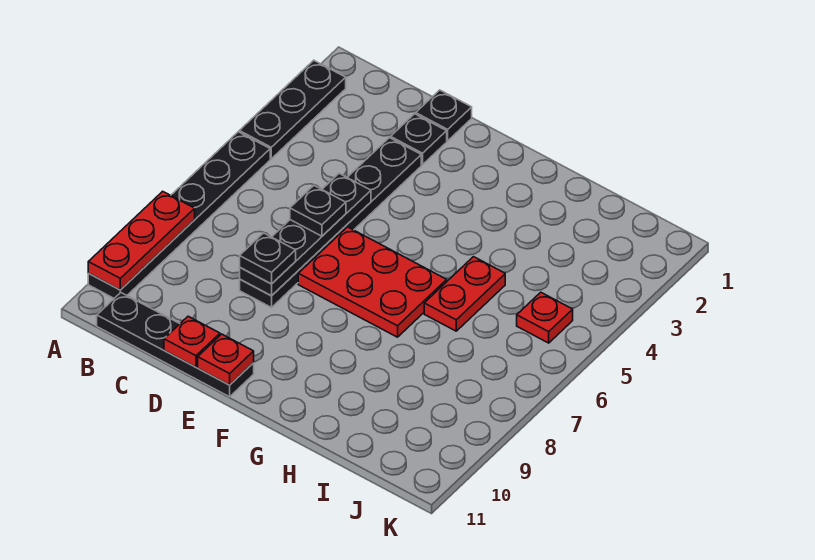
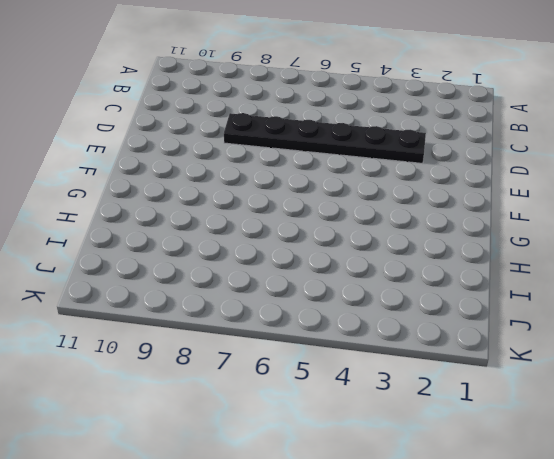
none -> black 1x3 plate [239,60,346,159]
none -> black 1x6 plate [88,132,270,298]
none -> black 1x4 plate [97,293,254,397]

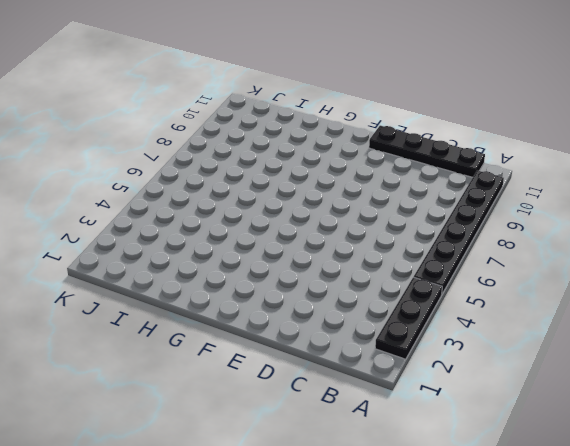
none -> black 1x1 plate [416,90,472,141]
none -> black 1x1 plate [391,114,447,165]
none -> black 1x6 plate [240,138,421,308]

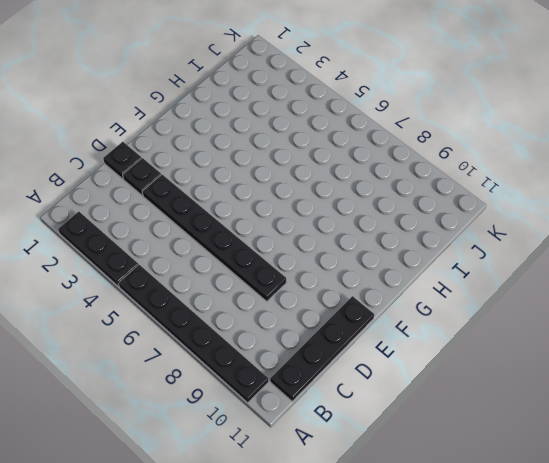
none -> red 2x3 plate [298,227,447,337]
none -> red 1x2 plate [424,257,505,331]
none -> red 1x1 plate [517,292,573,343]

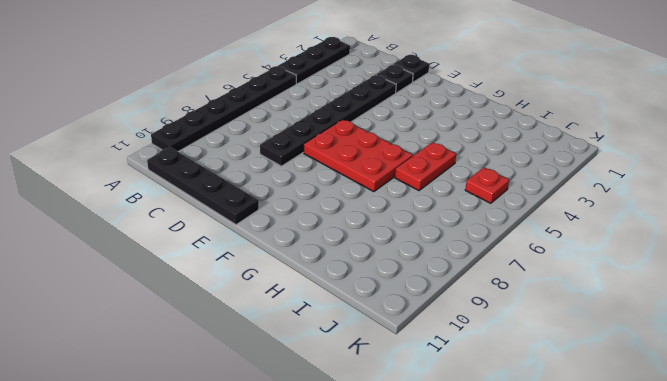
none -> red 1x3 plate [88,191,195,290]
none -> black 1x4 plate [240,174,371,296]
none -> red 1x1 plate [164,316,220,367]

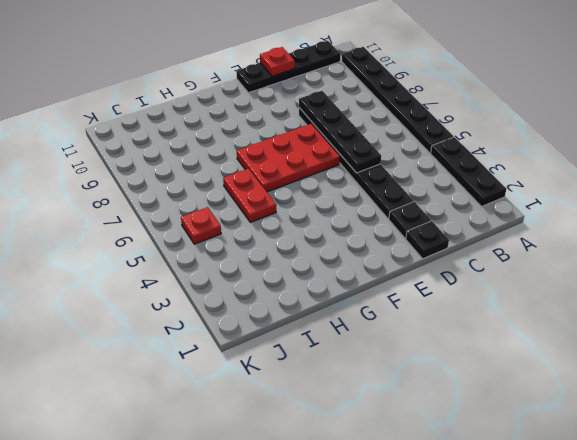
none -> red 1x3 plate [88,191,195,290]
none -> red 1x1 plate [198,334,254,385]
none -> black 1x1 plate [290,186,346,236]

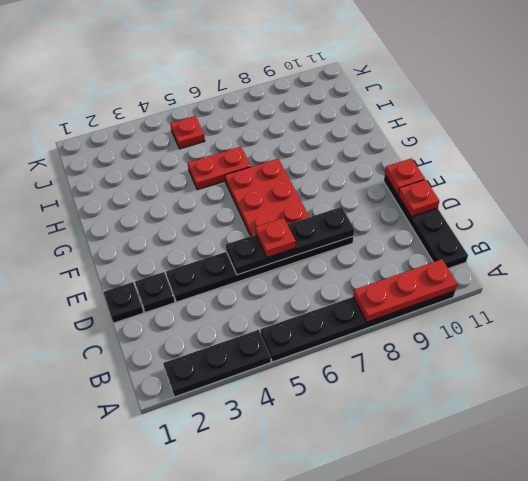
red 1x1 plate [255,218,296,257] -> black 1x1 plate [290,186,346,236]
none -> black 1x1 plate [240,233,296,284]

